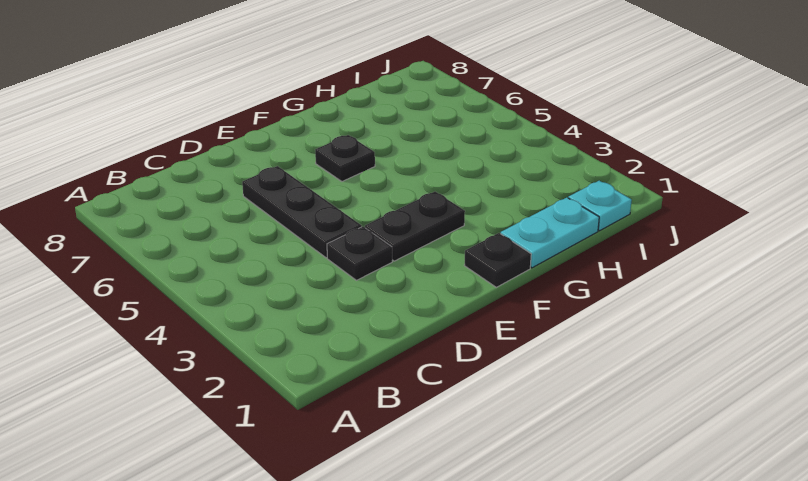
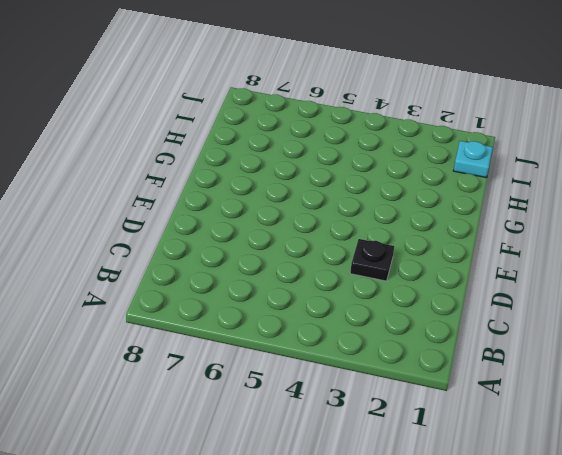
none -> black 1x3 plate [242,166,362,258]
none -> black 1x2 plate [365,192,465,261]

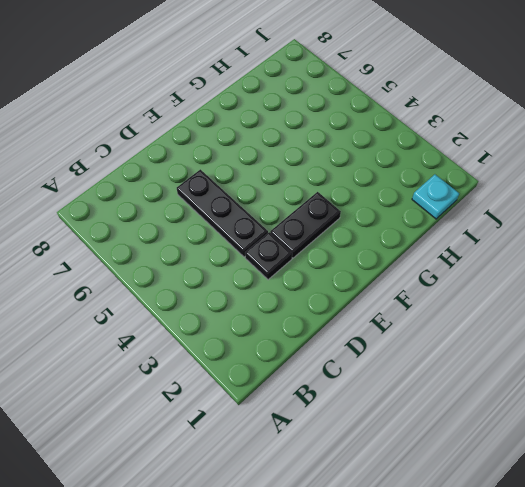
none -> black 1x1 plate [464,233,531,287]
none -> black 1x1 plate [315,135,375,181]

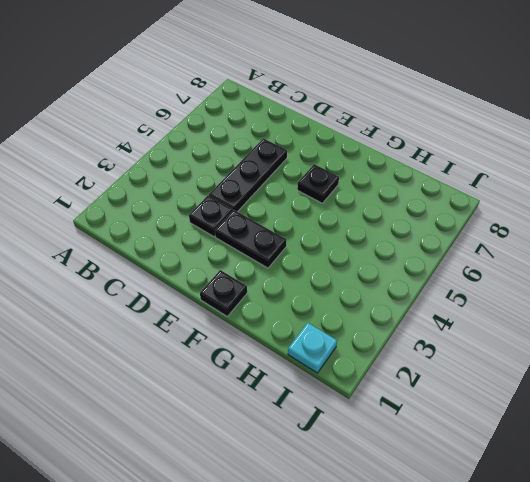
none -> cyan 1x2 plate [501,198,599,268]

